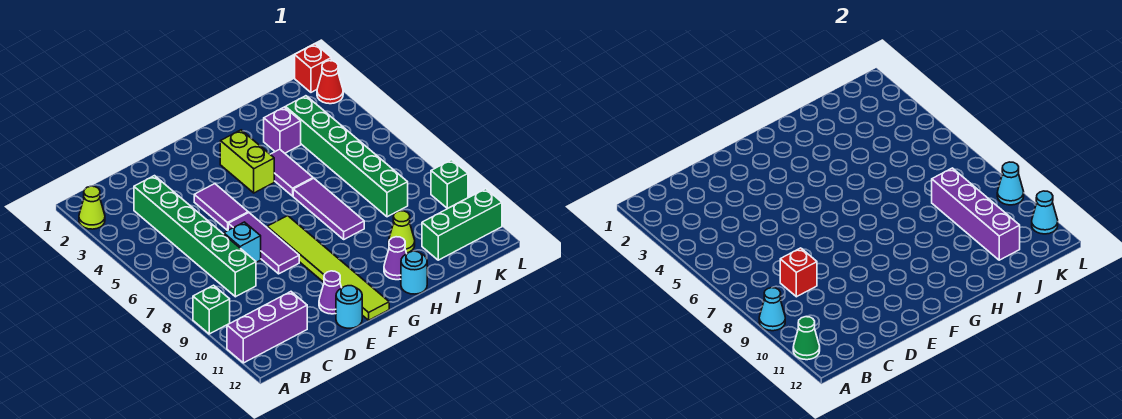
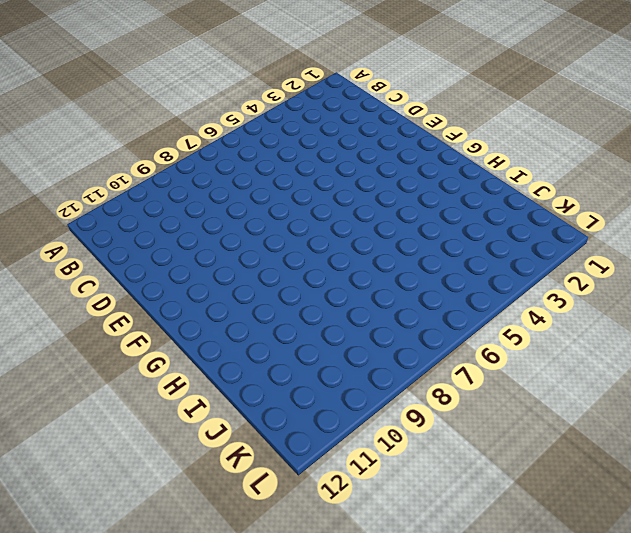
none -> lime 1x1 cone [79,186,105,229]
none -> green 1x1 brick [193,285,230,334]
none -> purple 1x3 brick [227,292,307,363]

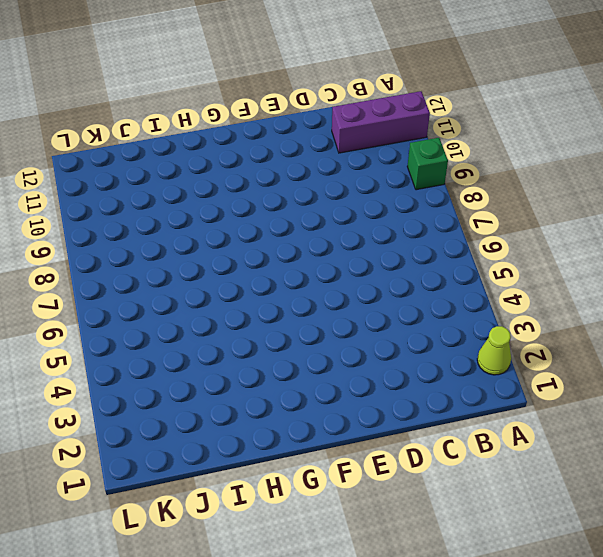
none -> green 1x6 brick [134,176,256,297]
none -> cyan 1x1 brick [224,222,261,262]
none -> purple 1x2 tile [194,184,248,230]

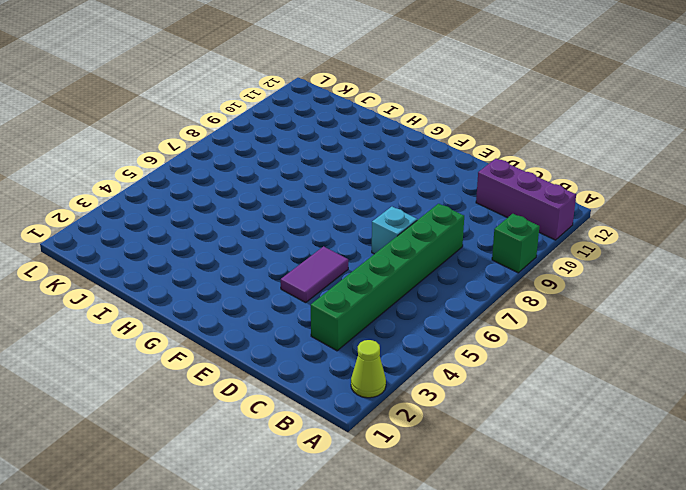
none -> purple 1x3 tile [228,213,299,274]
none -> purple 1x1 cone [319,271,341,314]
none -> cyan 1x1 round brick [336,286,362,328]

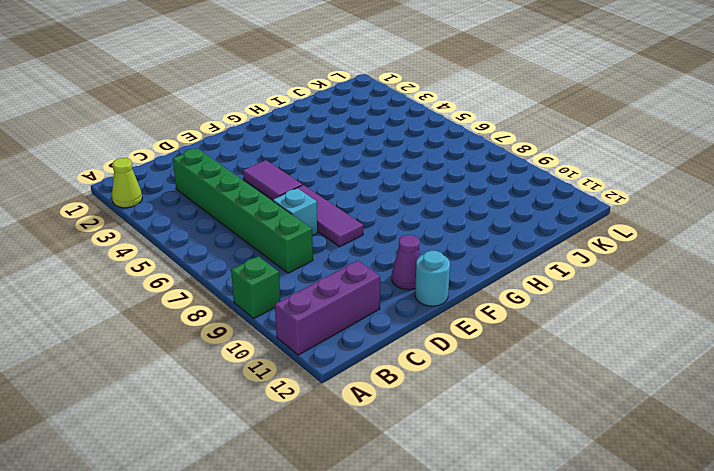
none -> lime 1x6 tile [267,216,389,320]
none -> lime 1x2 brick [220,130,274,193]
none -> purple 1x2 tile [270,149,313,196]

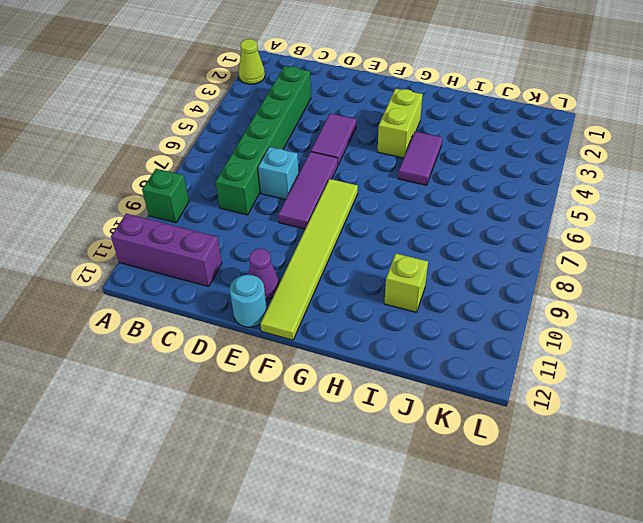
lime 1x1 brick [384,253,428,312] -> lime 1x1 cone [389,211,415,253]
none -> purple 1x3 tile [293,178,364,239]
none -> purple 1x1 cone [384,237,407,280]
none -> cyan 1x1 round brick [401,251,427,294]

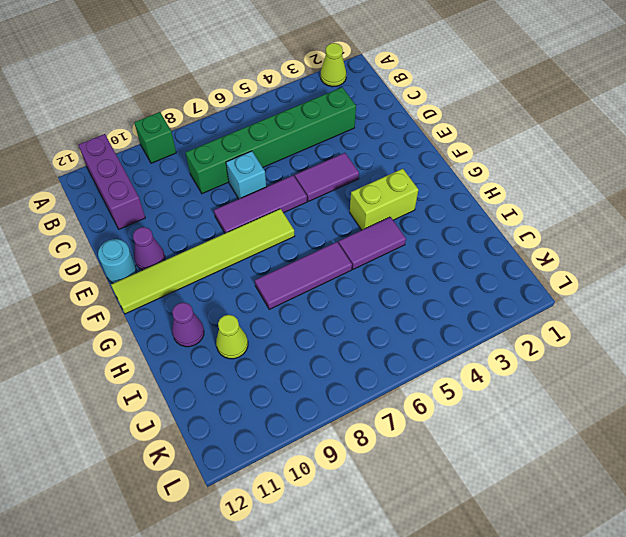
none -> cyan 1x1 round brick [401,251,427,294]
none -> purple 1x1 brick [264,107,301,153]
none -> green 1x6 brick [285,96,408,217]

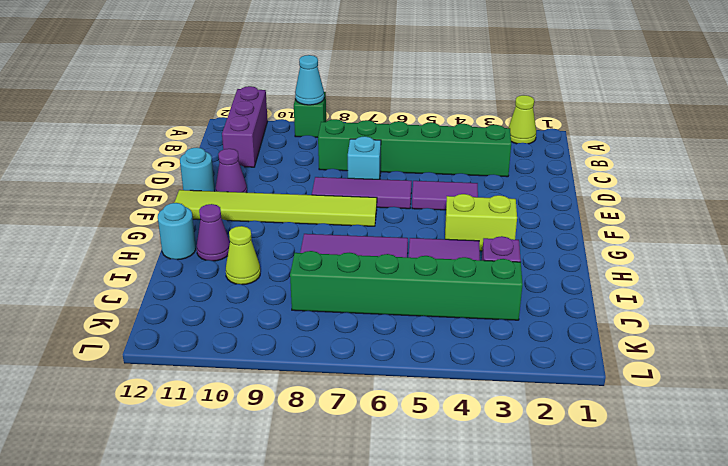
none -> green 1x3 brick [422,189,502,260]
none -> red 1x1 brick [295,44,331,92]
none -> red 1x1 cone [317,61,343,104]

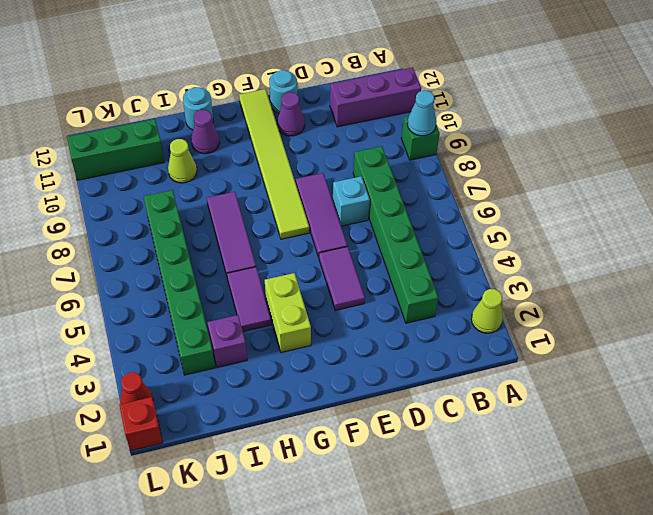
none -> green 1x1 brick [431,160,468,209]
none -> green 1x1 cone [793,317,820,360]
none -> red 1x1 brick [780,248,817,297]

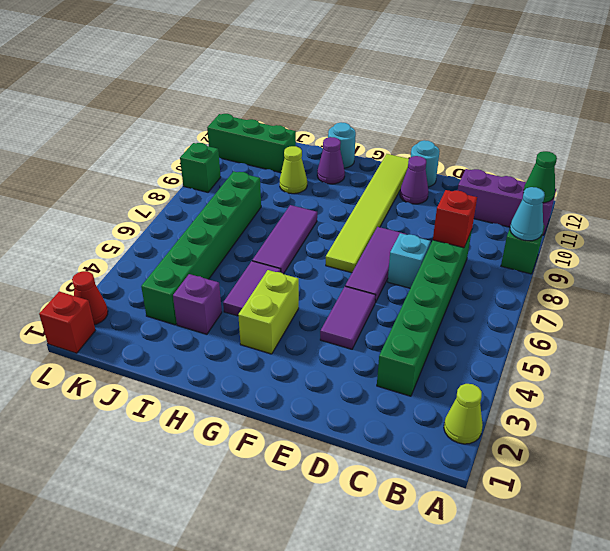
none -> purple 1x4 brick [932,168,1020,260]
none -> cyan 1x1 cone [997,162,1024,205]
none -> cyan 1x1 cone [1032,191,1058,234]

